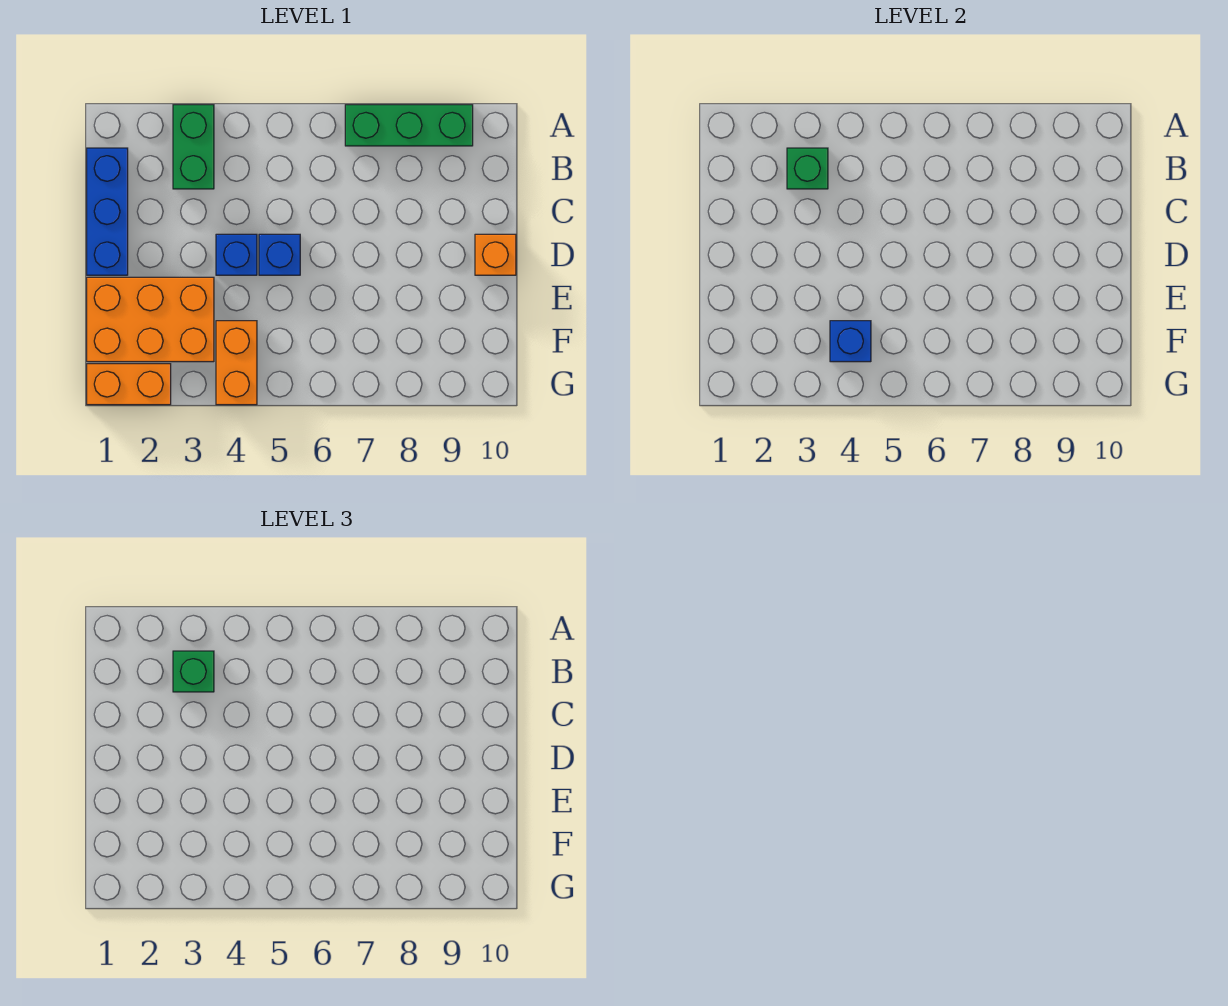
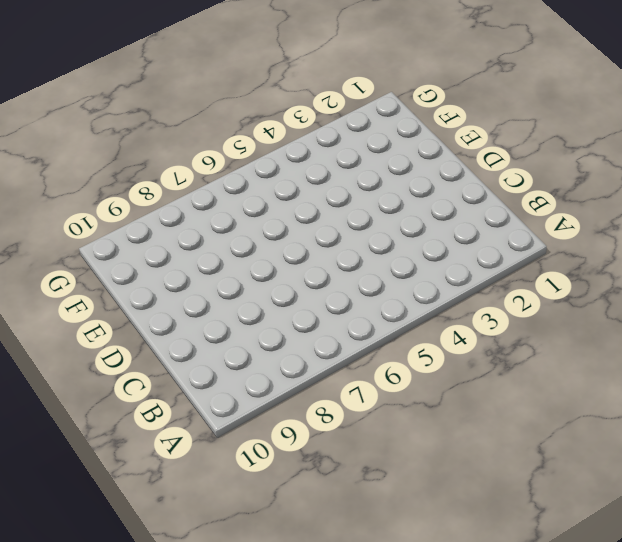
none -> green 1x2 brick [173,105,214,189]
none -> green 1x3 brick [345,105,473,146]
none -> blue 1x3 brick [87,148,128,275]

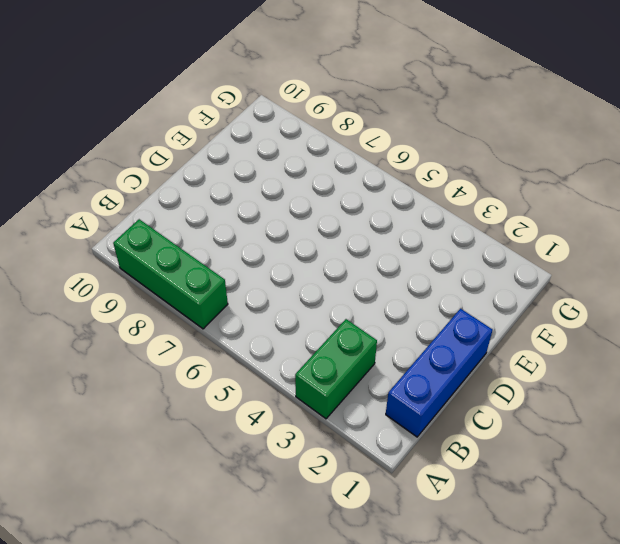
none -> blue 1x1 brick [216,234,257,275]
none -> blue 1x1 brick [259,234,300,275]
none -> orange 1x1 brick [475,234,516,275]

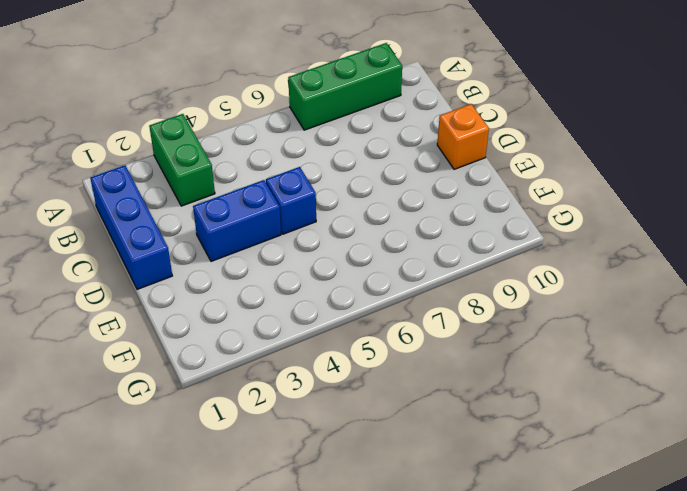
blue 1x2 brick [193,180,281,261] -> blue 1x1 brick [216,234,257,275]
none -> orange 2x3 brick [87,277,214,362]
none -> orange 1x2 brick [216,321,257,405]
none -> orange 1x2 brick [87,364,171,405]

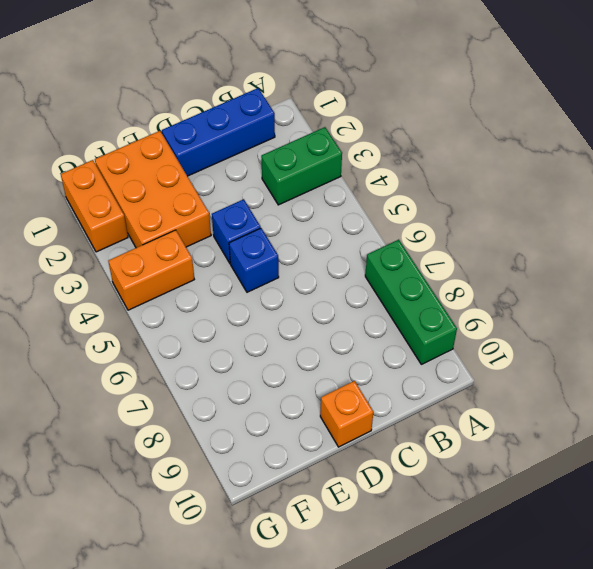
none -> green 1x1 brick [787,148,828,189]
none -> blue 1x1 brick [830,321,871,362]
none -> green 1x1 brick [173,651,214,692]

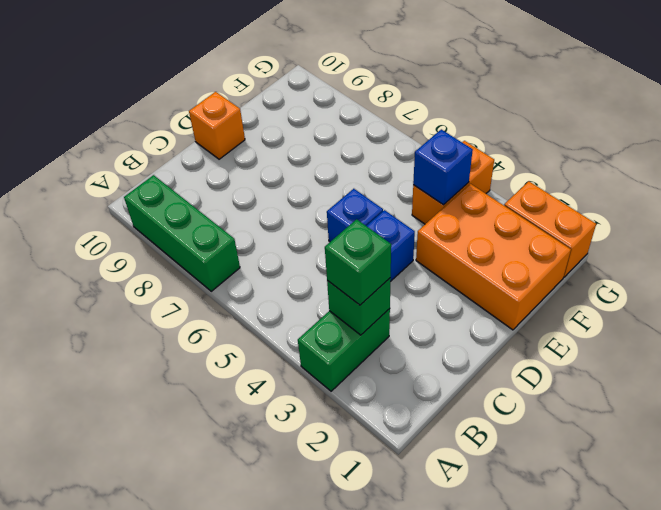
none -> blue 1x3 brick [87,148,128,275]

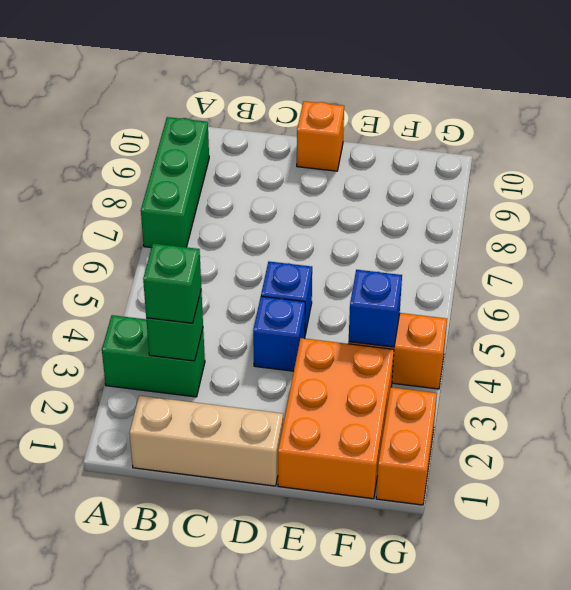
tan 1x3 brick [129,396,283,486] -> blue 1x3 brick [87,148,128,275]

